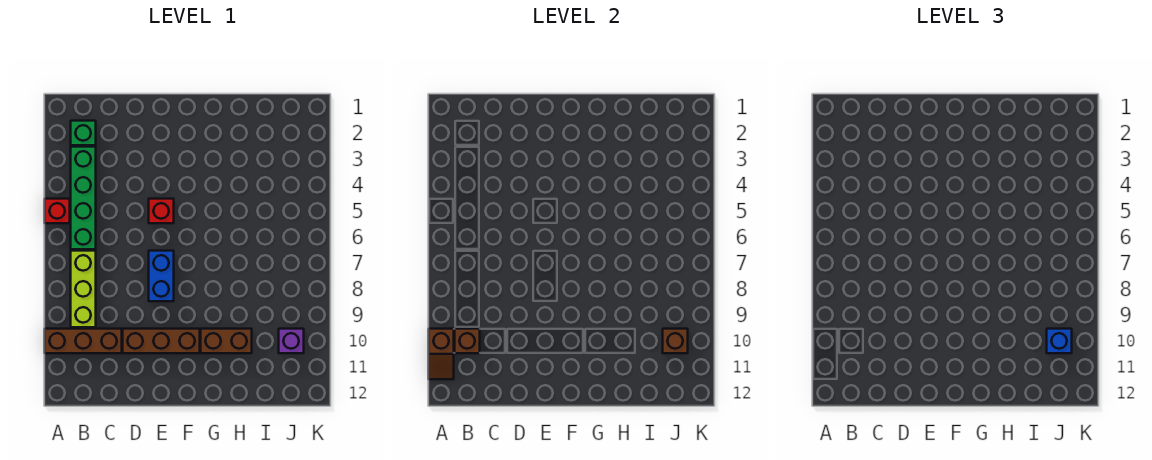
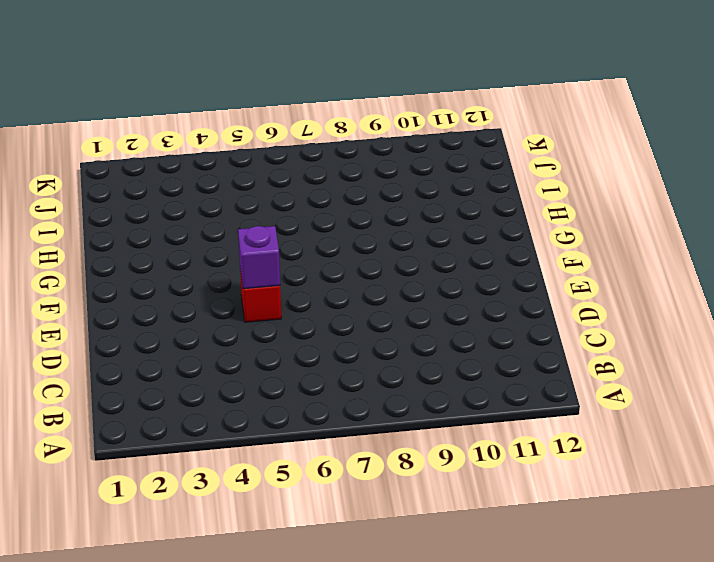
purple 1x1 brick [238,226,280,289] -> purple 1x1 brick moved to [279,329,304,353]
none -> red 1x1 brick [45,199,70,223]
none -> brown 1x3 brick [45,329,122,353]
none -> green 1x1 brick [71,121,96,145]

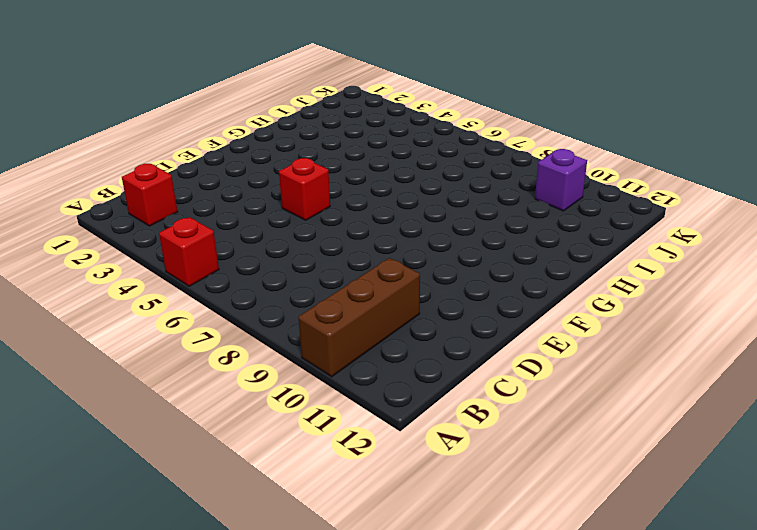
red 1x1 brick [122,164,178,226] -> green 1x1 brick [71,121,96,145]
none -> green 1x4 brick [71,147,96,249]
none -> lime 1x3 brick [71,251,96,327]
none -> brown 1x3 brick [123,329,200,353]

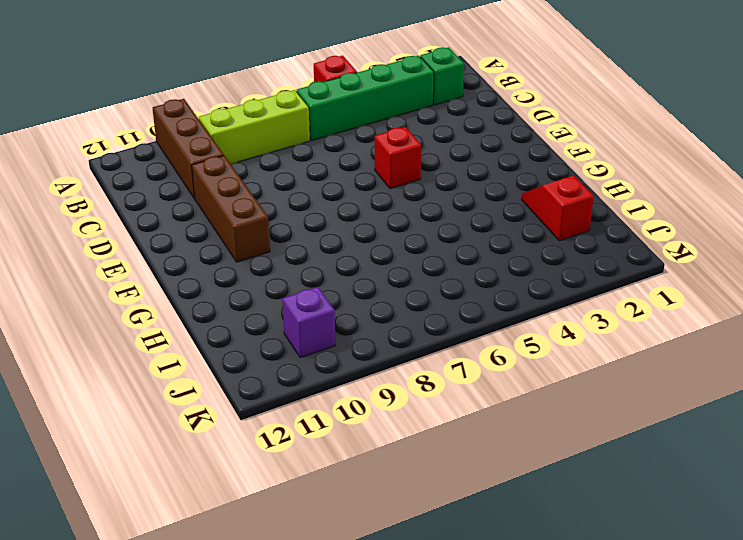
red 1x2 slope [522,176,594,241] -> none
none -> blue 1x2 brick [149,251,174,301]
none -> brown 1x2 brick [201,329,252,353]
none -> brown 1x2 slope [429,329,454,379]

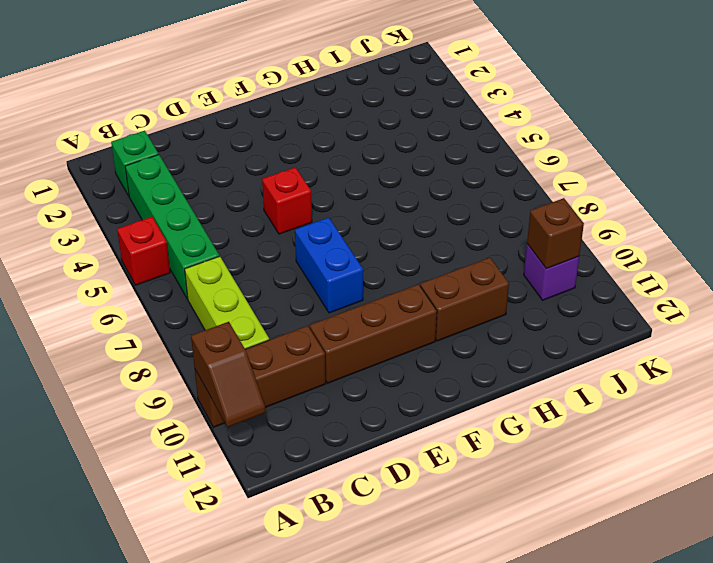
none -> brown 1x1 brick [455,329,480,353]
none -> blue 1x1 brick [1047,329,1072,353]

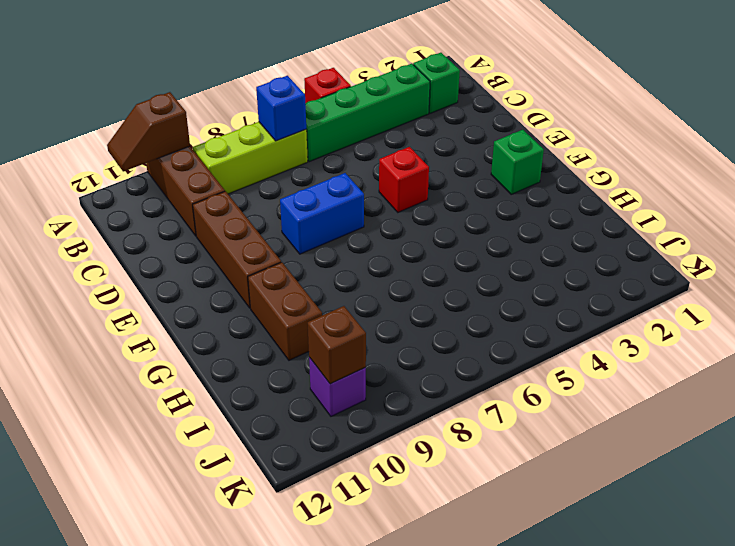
blue 1x1 brick [256,76,306,141] -> blue 1x1 brick moved to [1047,329,1072,353]
green 1x1 brick [491,130,544,194] -> none
none -> brown 1x1 brick [455,329,480,353]

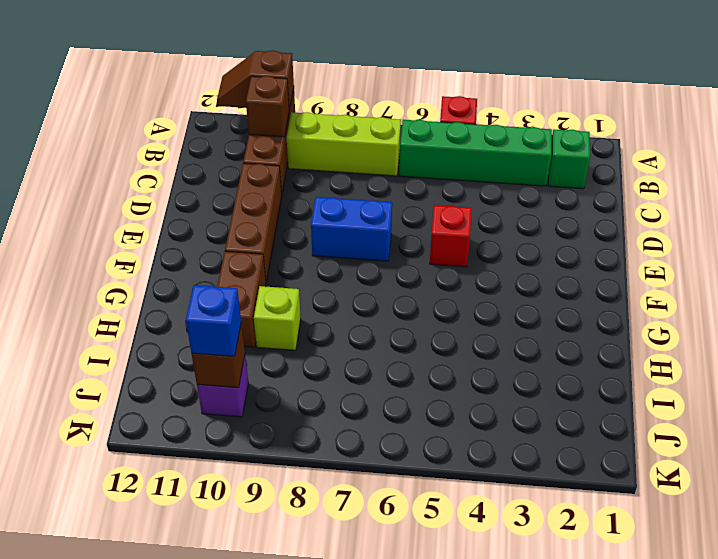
lime 1x1 brick [254,286,301,350] -> none

